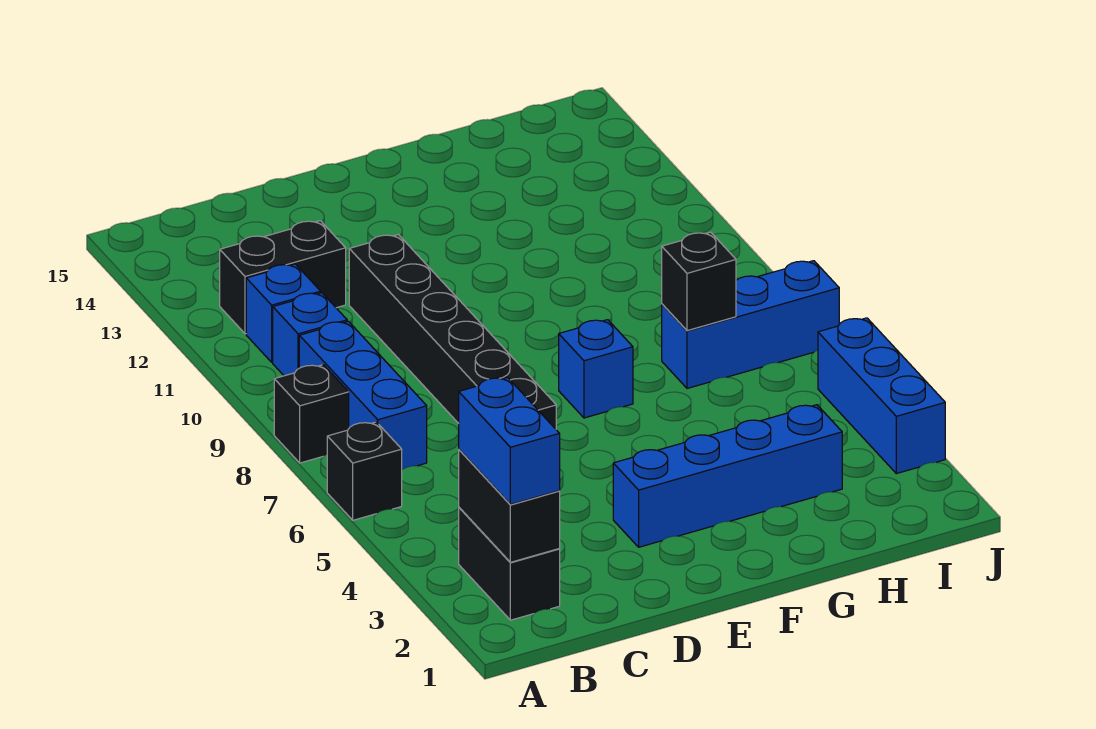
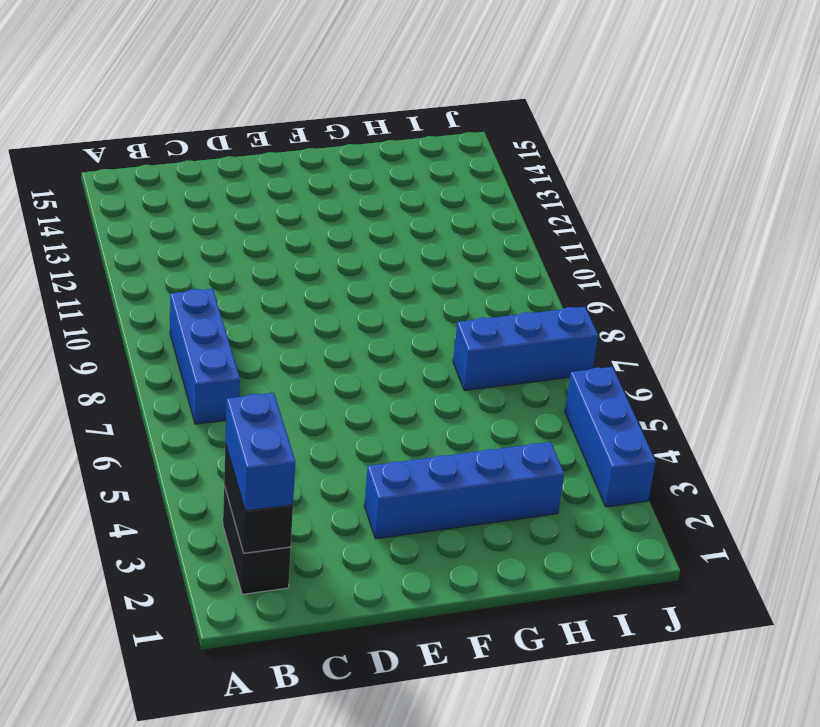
none -> black 1x1 brick [327,422,402,520]
none -> black 1x1 brick [274,365,349,463]
none -> blue 1x1 brick [273,293,347,376]

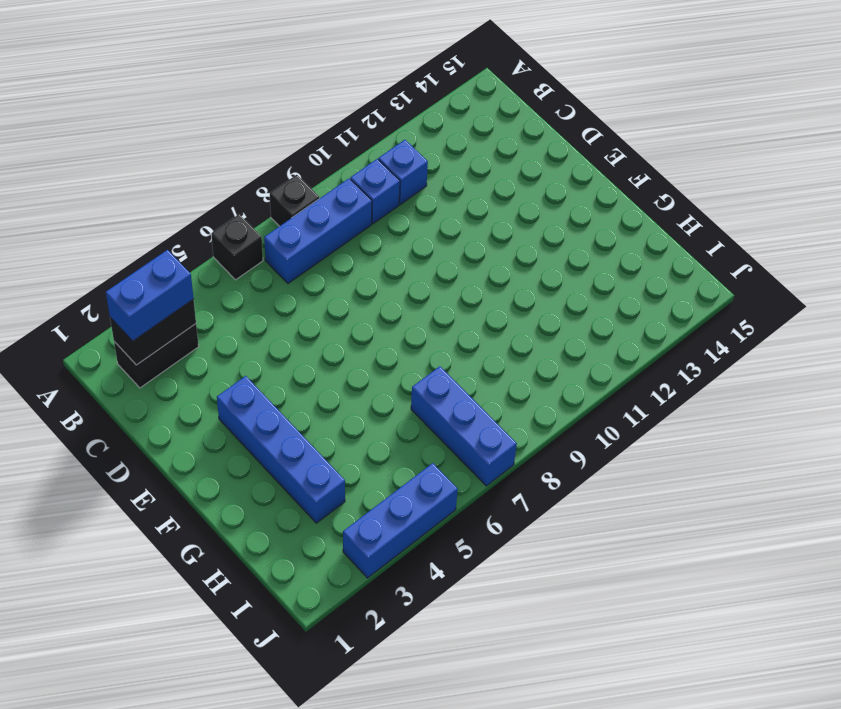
none -> black 1x2 brick [220,221,346,334]
none -> black 1x6 brick [349,235,556,429]
none -> blue 1x1 brick [559,320,633,418]

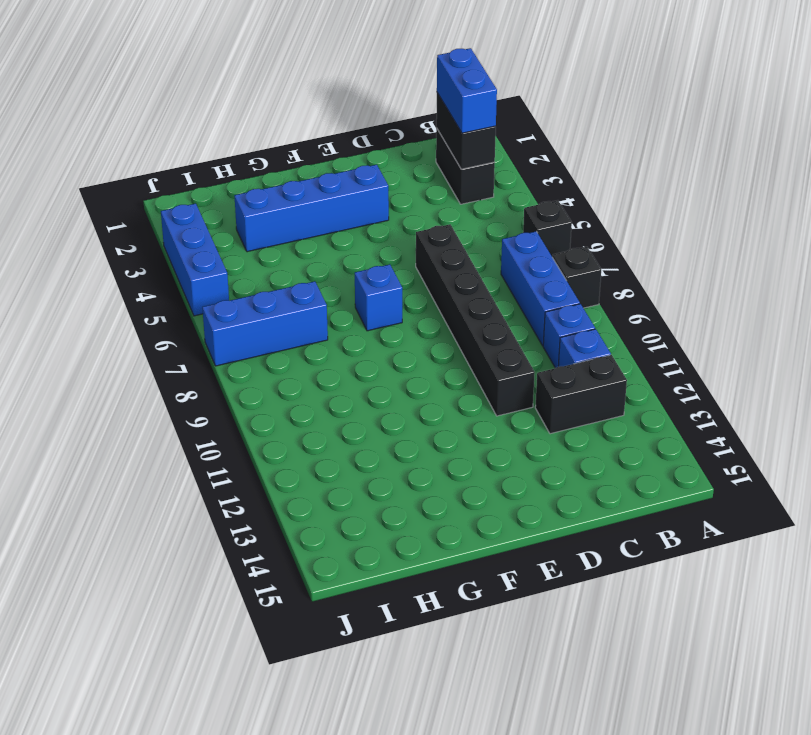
none -> black 1x1 brick [662,232,736,331]

